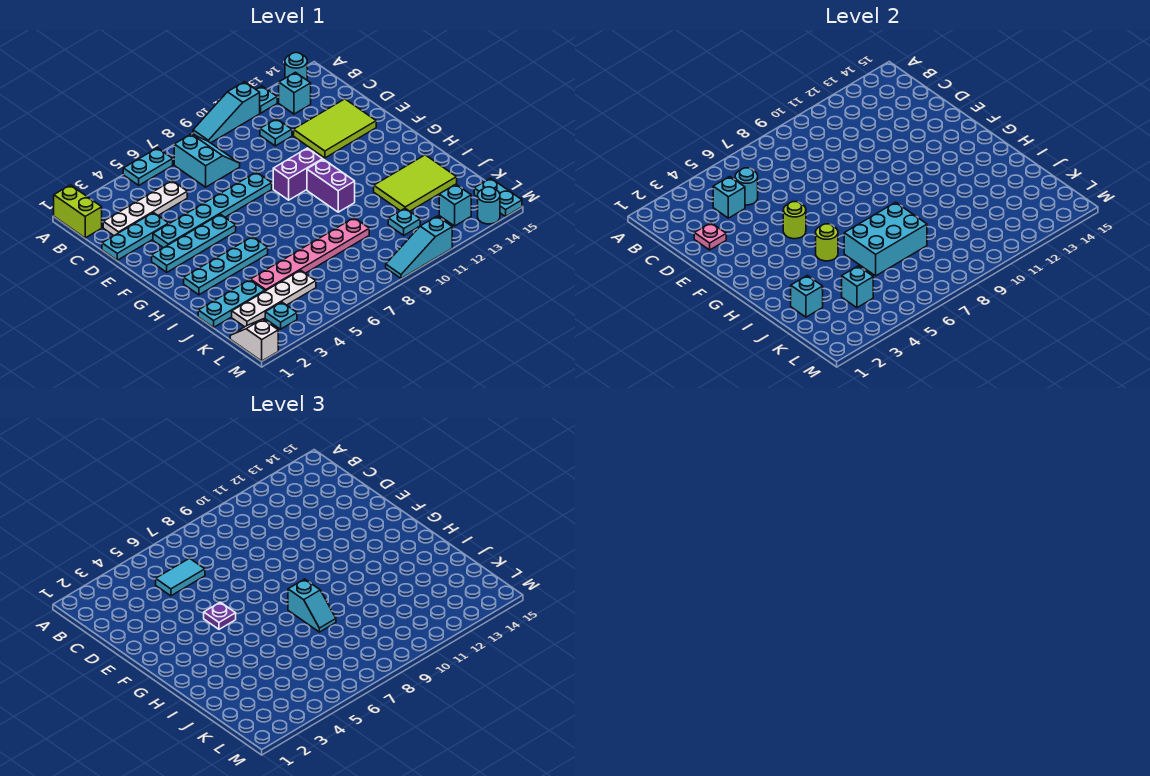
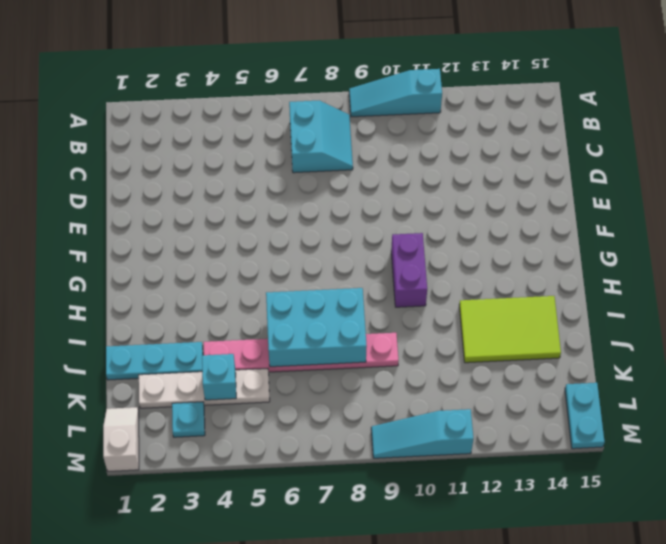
none -> lime 1x2 brick [54,185,102,238]
none -> cyan 1x2 plate [123,148,173,185]
none -> cyan 1x1 plate [256,86,277,113]
none -> cyan 1x1 round brick [285,53,307,80]

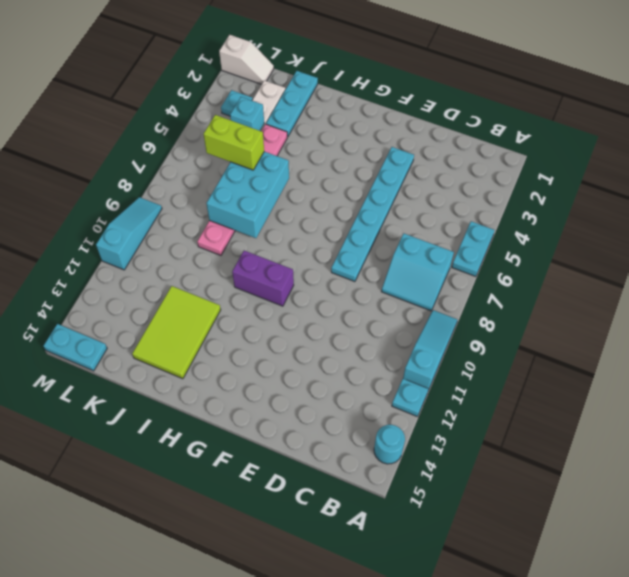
lime 1x2 brick [204,115,264,170] -> lime 1x2 brick moved to [54,185,102,238]
none -> cyan 1x1 brick [279,72,311,114]
none -> white 1x4 plate [103,181,187,235]
none -> cyan 1x1 plate [260,119,292,146]
none -> cyan 1x3 plate [102,213,169,260]

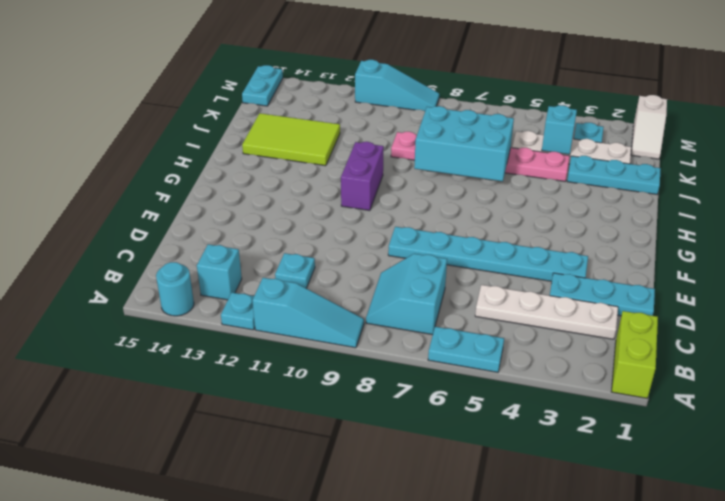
none -> lime 2x3 tile [294,99,376,158]
none -> cyan 1x4 plate [152,214,236,272]
none -> purple 1x2 brick [273,148,323,200]
none -> cyan 1x4 plate [184,237,268,295]

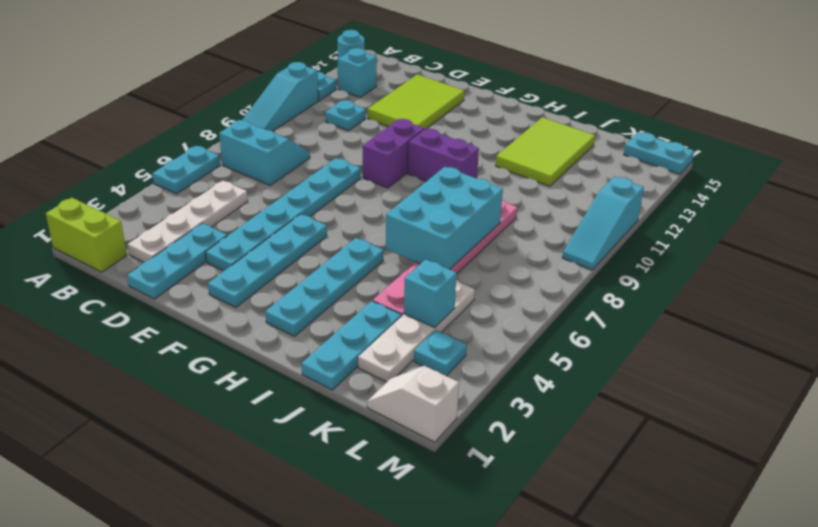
none -> cyan 1x1 plate [388,208,420,235]
none -> cyan 1x1 brick [439,184,471,226]
none -> cyan 1x1 round brick [478,187,500,224]
none -> cyan 1x1 brick [713,177,745,218]

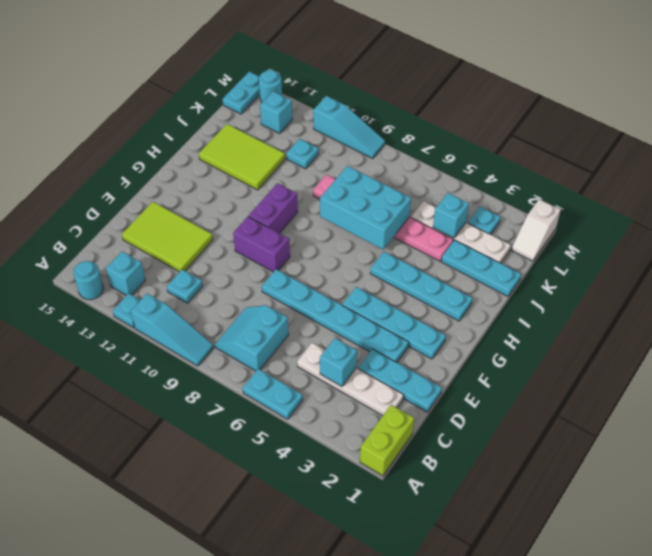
none -> cyan 1x1 round brick [735,168,758,205]
none -> pink 1x1 plate [694,223,726,250]
none -> lime 1x1 round brick [783,202,806,239]
none -> lime 1x1 round brick [816,224,838,261]

